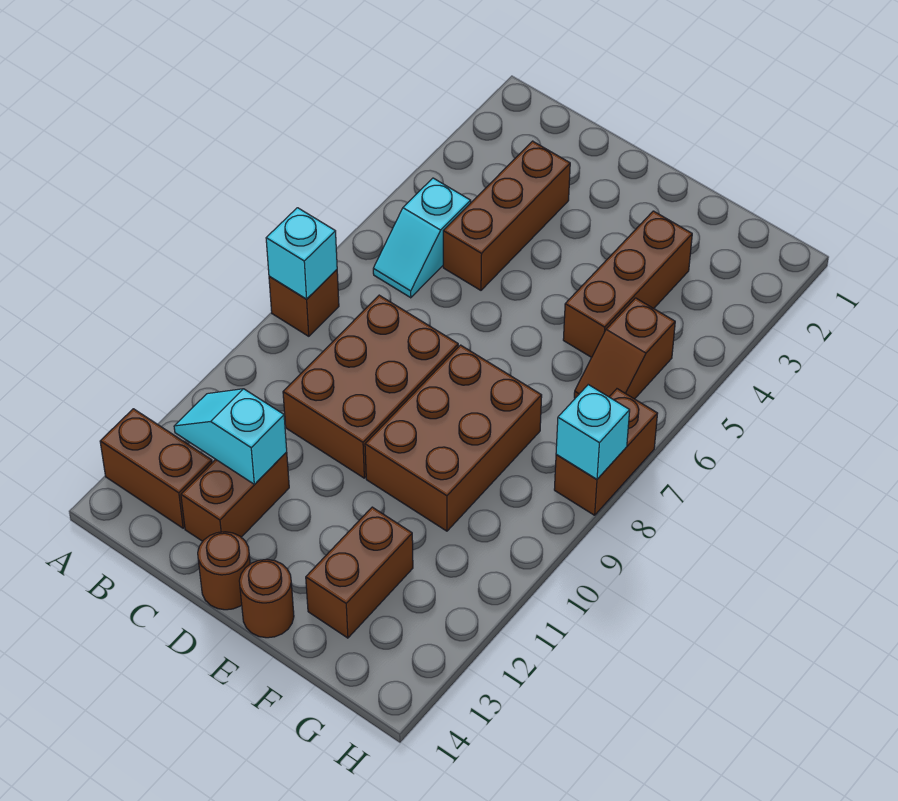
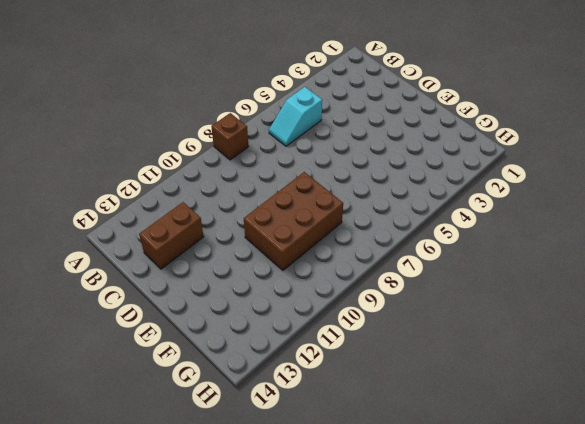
none -> brown 1x2 brick [100,409,212,528]
none -> brown 1x3 brick [443,141,570,290]
none -> brown 2x3 brick [283,295,458,478]

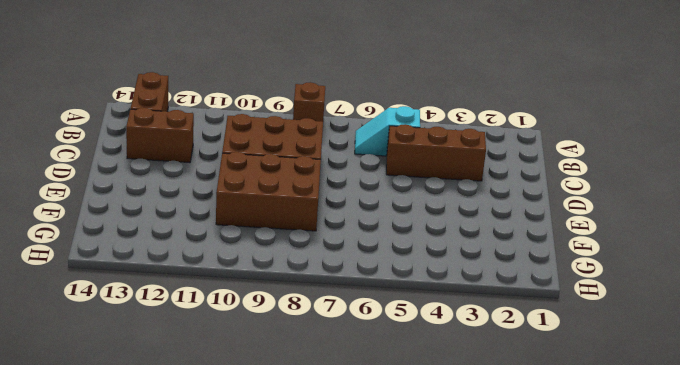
none -> brown 1x1 round brick [198,532,250,610]
none -> brown 1x1 round brick [239,559,294,638]
none -> brown 1x3 brick [563,211,692,357]

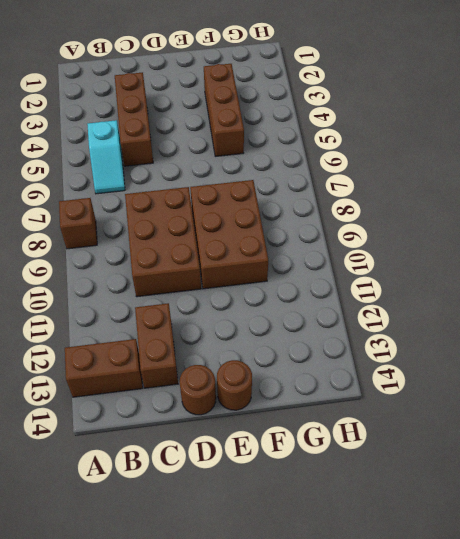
none -> brown 1x2 brick [306,507,413,638]
none -> brown 1x2 slope [574,298,675,399]
none -> brown 1x2 brick [554,389,658,515]

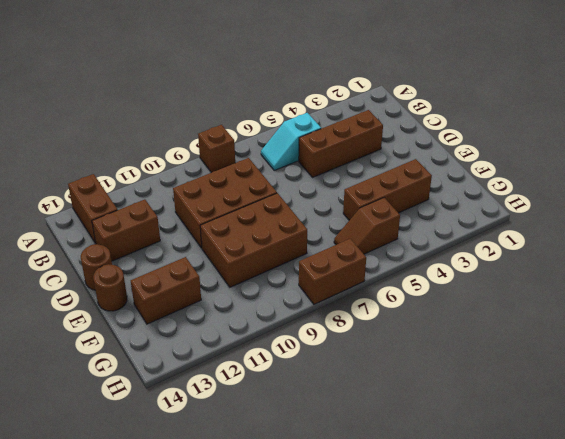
none -> cyan 1x1 brick [266,208,337,299]
none -> cyan 1x2 slope [174,389,287,484]
none -> cyan 1x1 brick [556,385,630,479]

